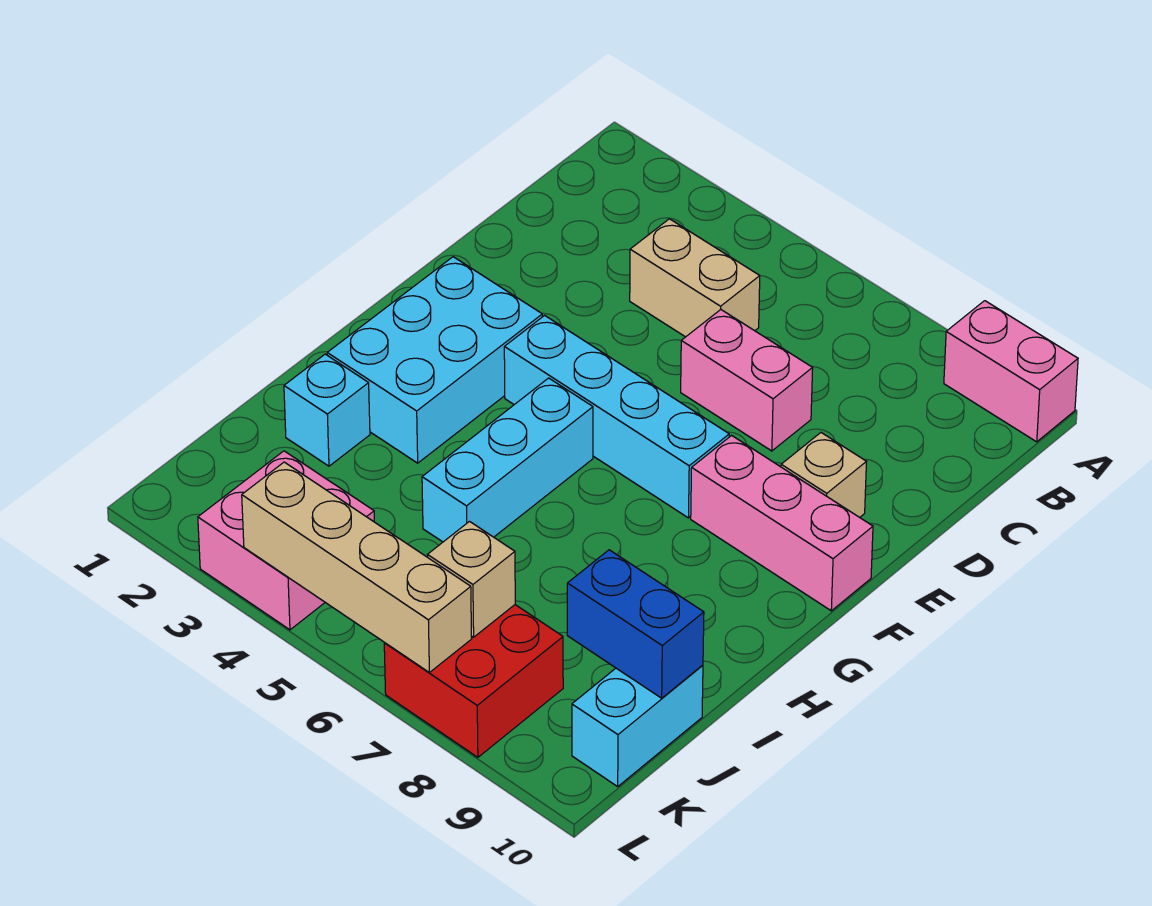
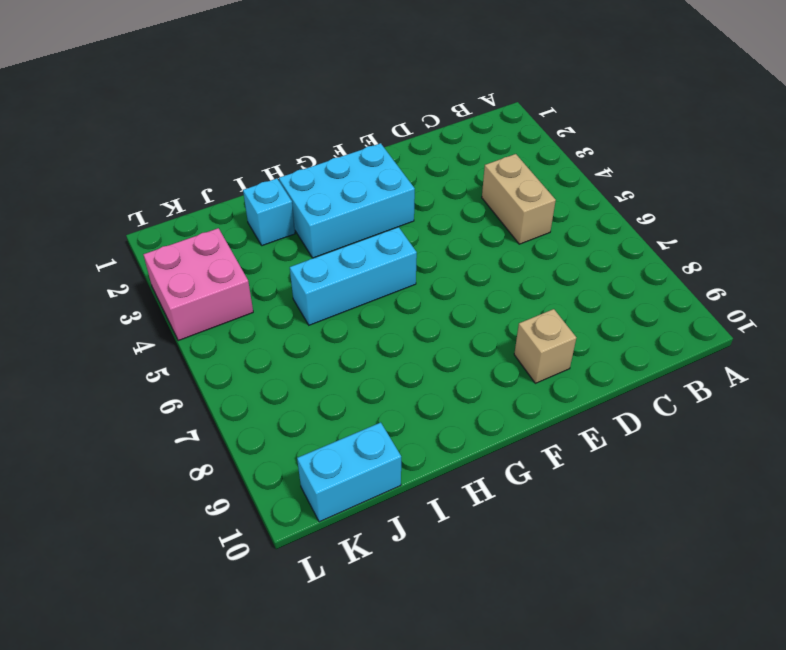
none -> pink 1x2 brick [944,301,1078,442]
none -> pink 1x2 brick [681,310,813,451]
none -> cyan 1x4 brick [504,315,729,518]

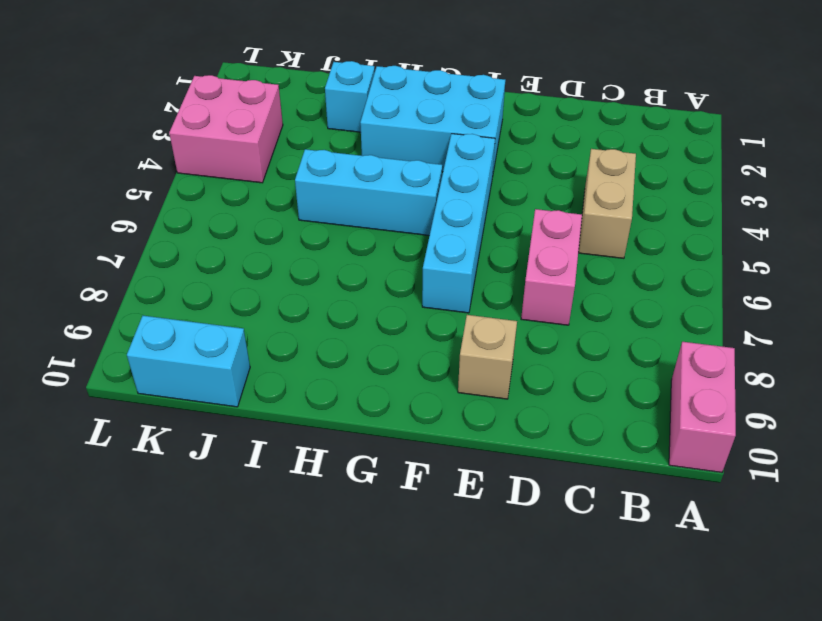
none -> pink 1x3 brick [691,436,873,611]
none -> red 2x2 brick [384,605,563,757]
none -> blue 1x2 brick [567,550,704,698]

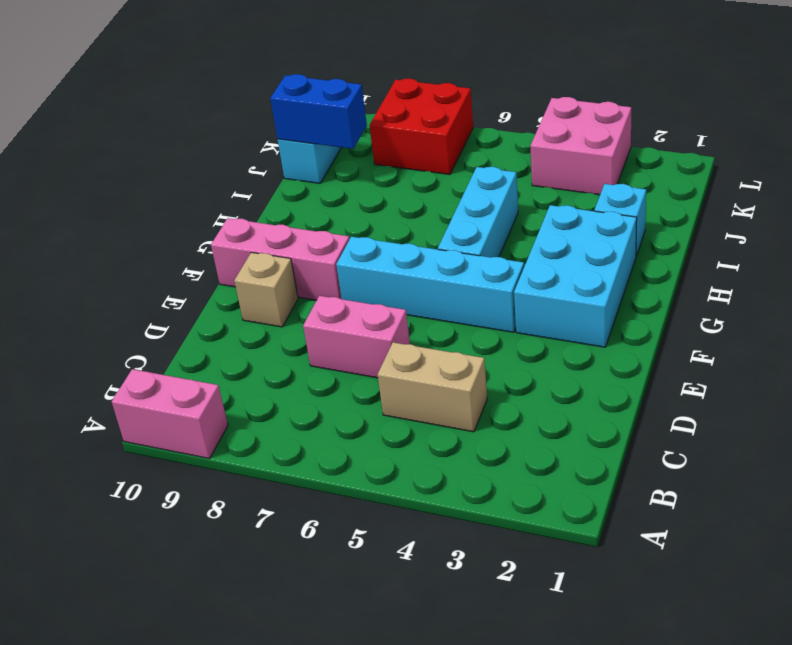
none -> tan 1x1 brick [428,522,515,637]
none -> tan 1x4 brick [242,462,472,672]

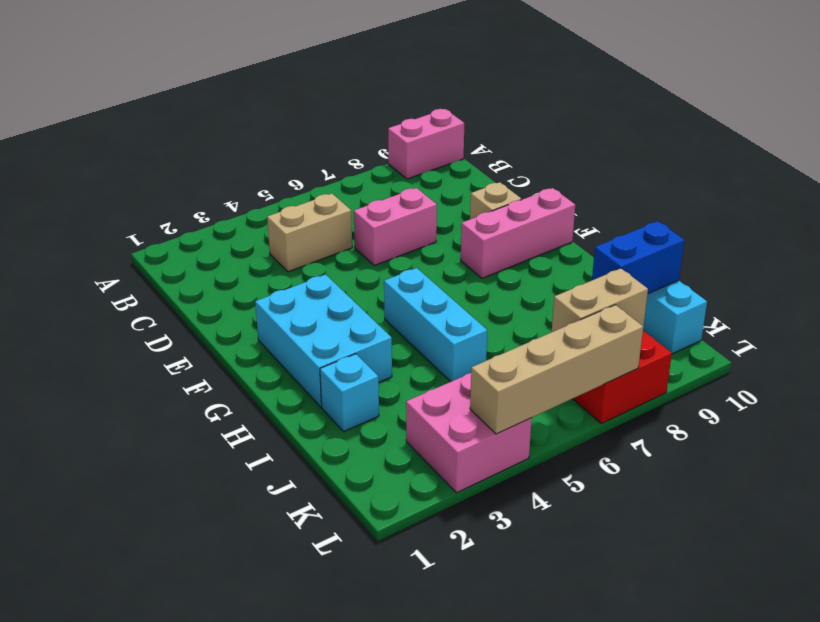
tan 1x2 brick [552,268,648,332] -> tan 1x1 brick [428,522,515,637]
none -> cyan 1x4 brick [504,315,729,518]

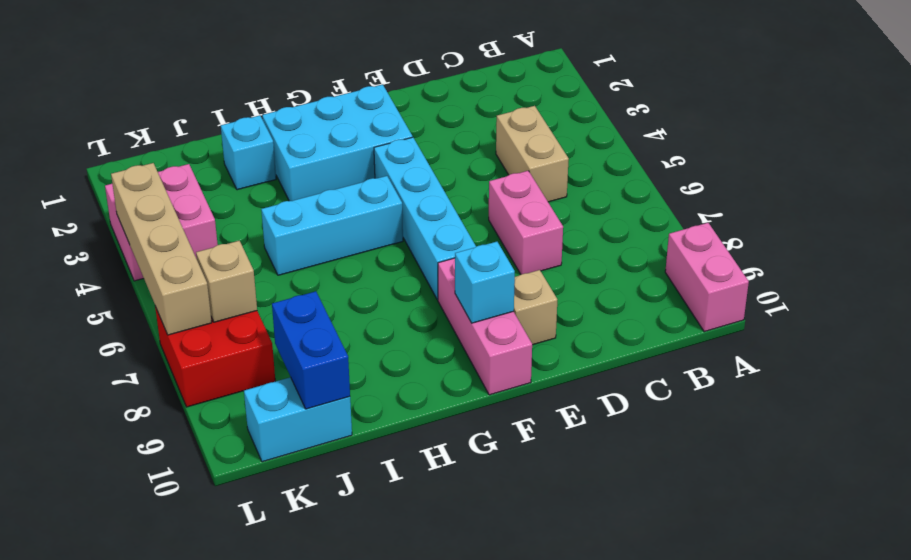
cyan 1x1 brick [455,242,515,323] -> none

